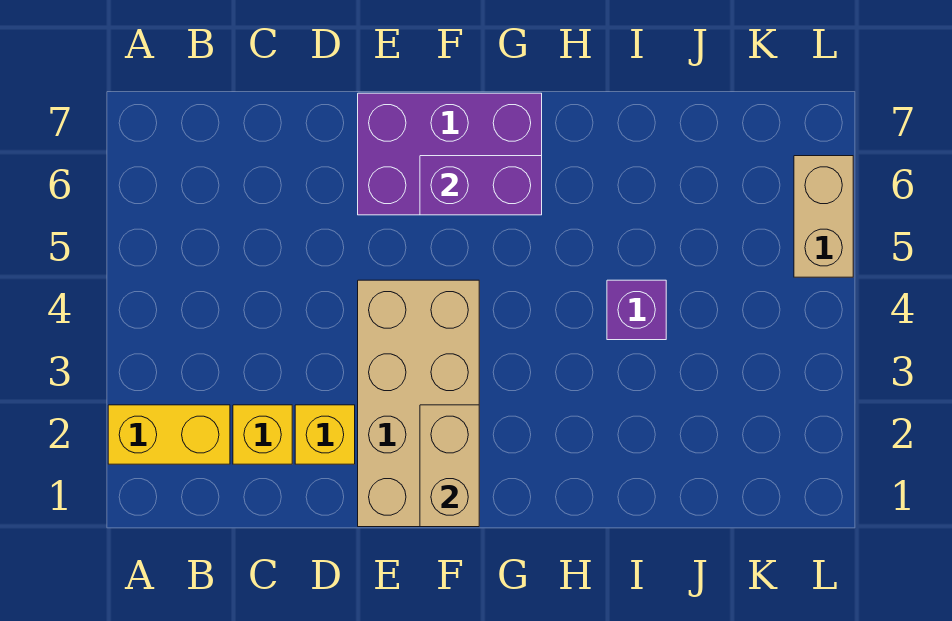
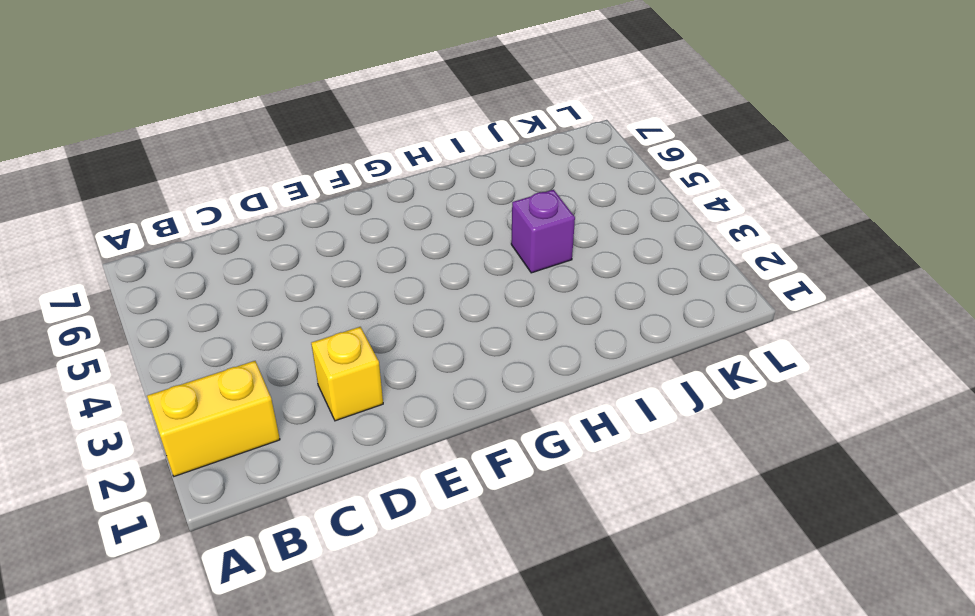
none -> yellow 1x1 brick [233,405,292,464]
none -> tan 2x4 brick [358,280,479,527]

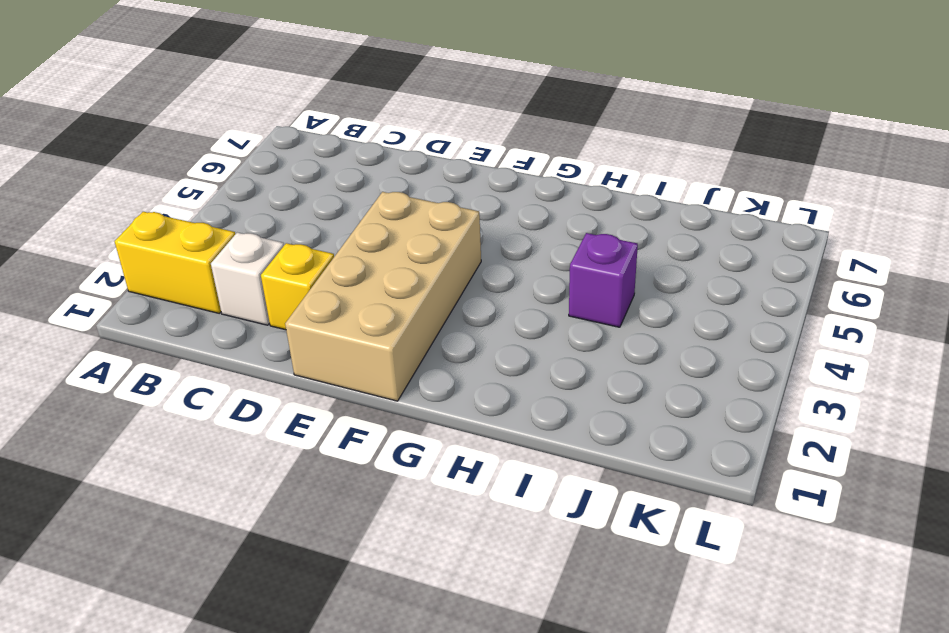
white 1x1 brick [211,232,284,325] -> yellow 1x1 brick [233,405,292,464]
none -> purple 2x3 brick [358,93,542,215]
none -> tan 1x2 brick [794,156,853,277]

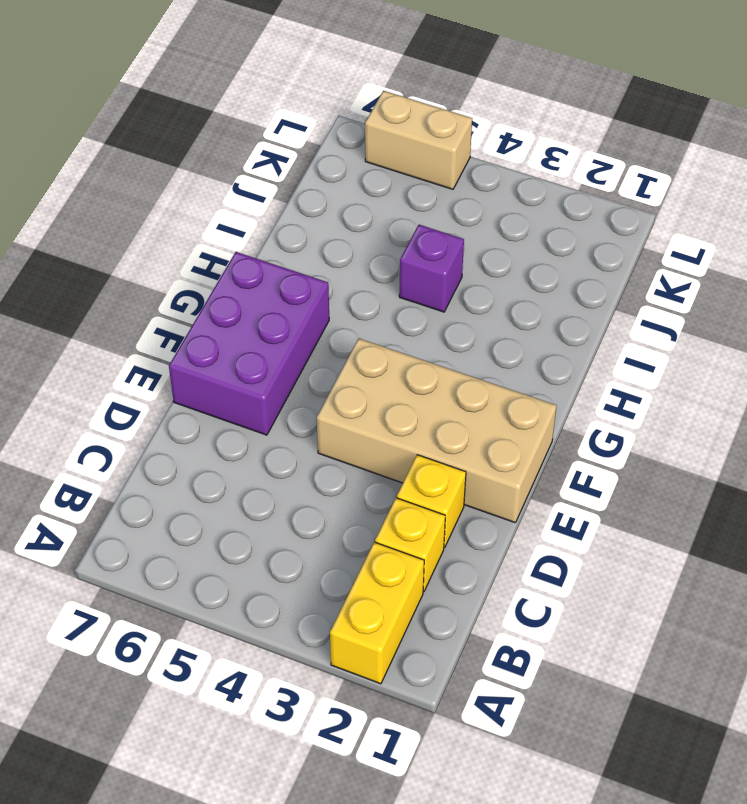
none -> tan 1x2 brick [420,405,479,527]
none -> purple 1x2 brick [420,156,542,215]

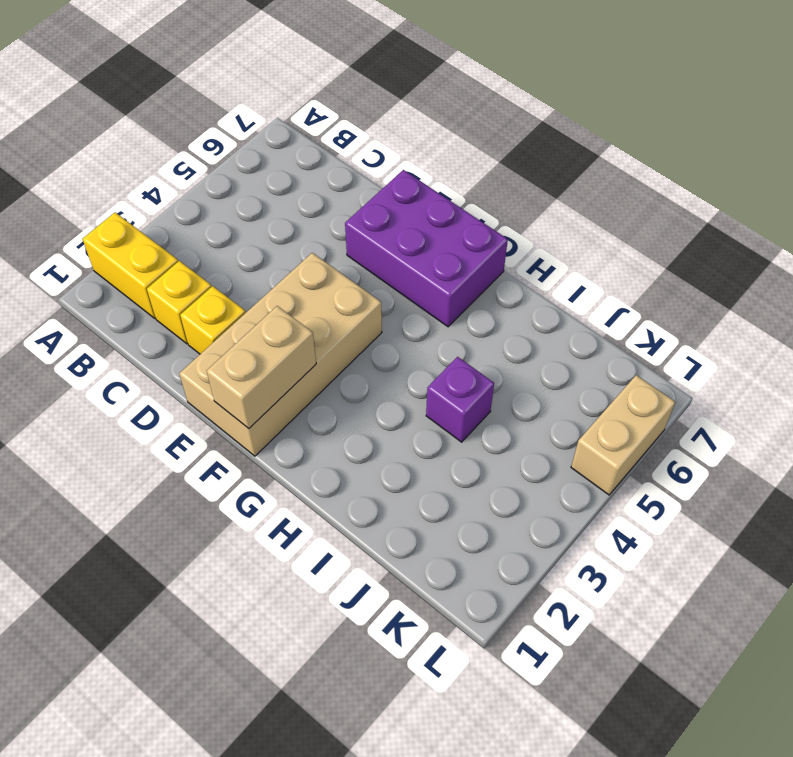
none -> purple 1x2 brick [420,156,542,215]

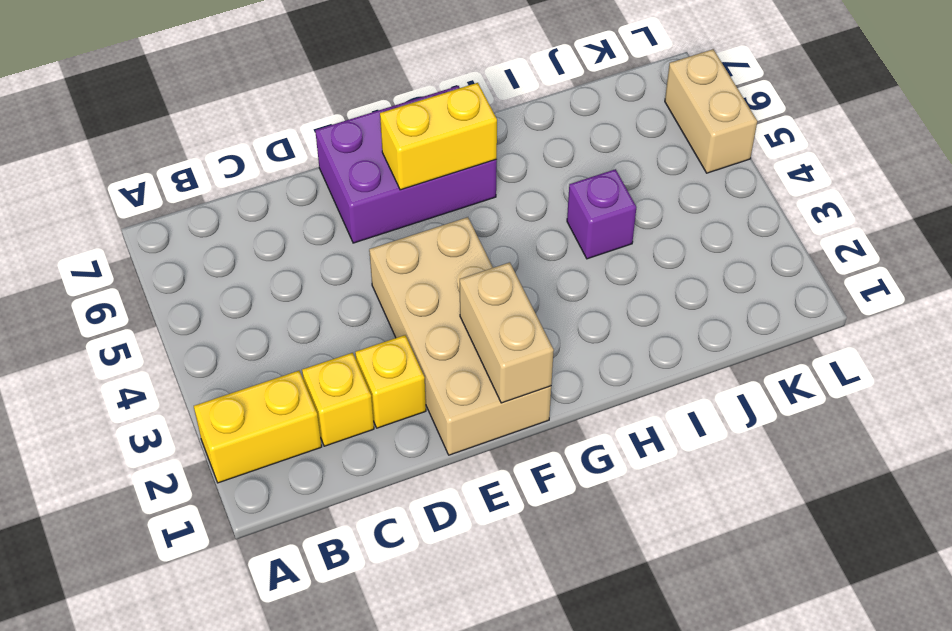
yellow 1x2 brick [380,83,497,190] -> purple 1x2 brick [420,156,542,215]

